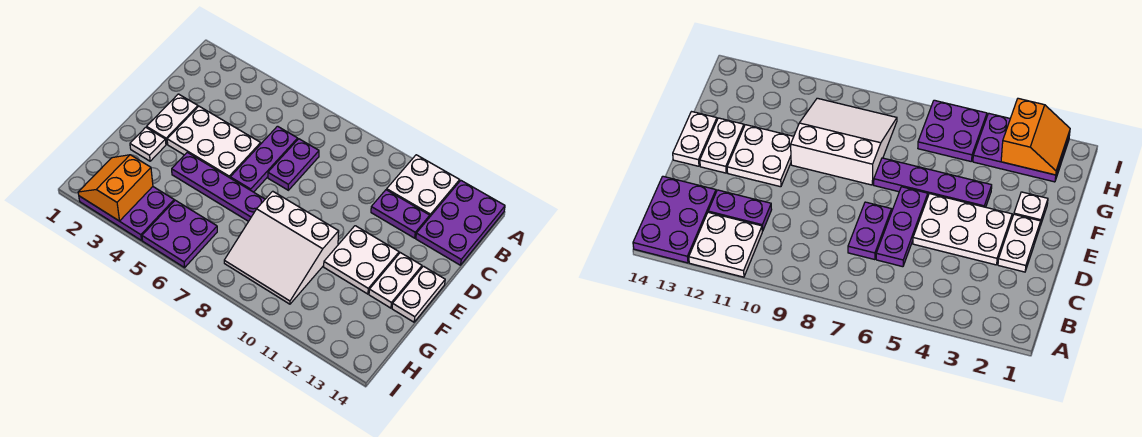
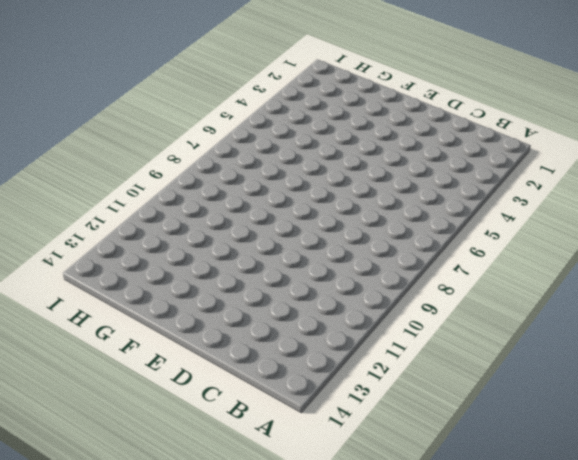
none -> white 2x2 plate [387,155,460,216]
none -> purple 2x3 plate [416,181,505,265]
none -> purple 1x3 plate [230,126,298,192]

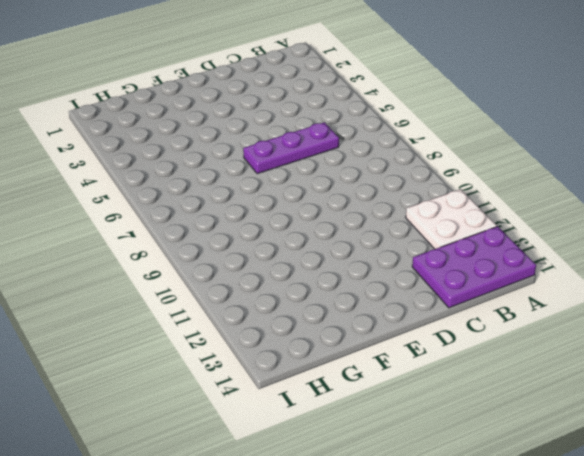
none -> purple 1x2 plate [268,139,319,190]
none -> purple 1x2 plate [371,190,430,238]
none -> white 1x2 plate [147,94,198,144]

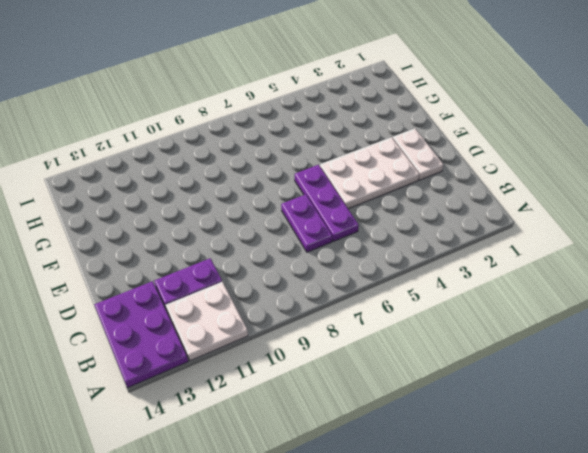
none -> white 2x2 plate [324,226,399,294]
none -> white 1x2 plate [369,253,422,308]
none -> white 1x2 plate [392,266,445,322]

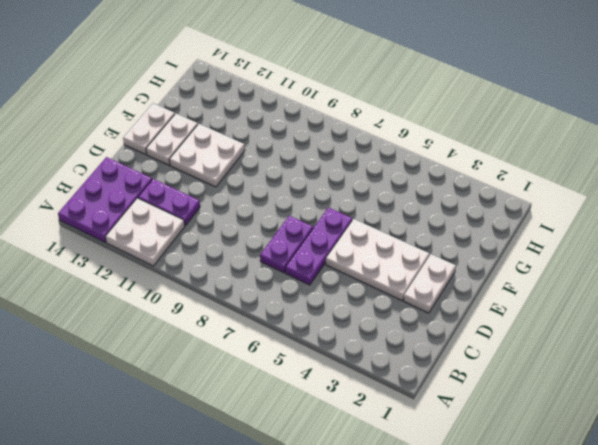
none -> white 1x1 plate [130,127,166,161]
none -> purple 1x4 plate [172,152,265,221]
none -> white 3x3 slope [224,191,339,304]

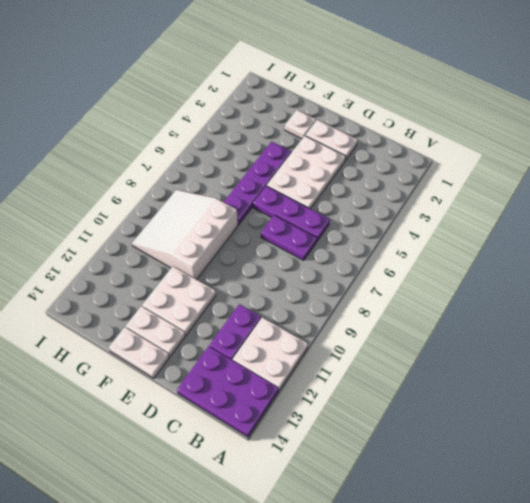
none -> purple 2x3 plate [79,187,174,240]
none -> purple 2x2 plate [142,200,217,268]
none -> orange 2x2 slope [78,155,153,221]

